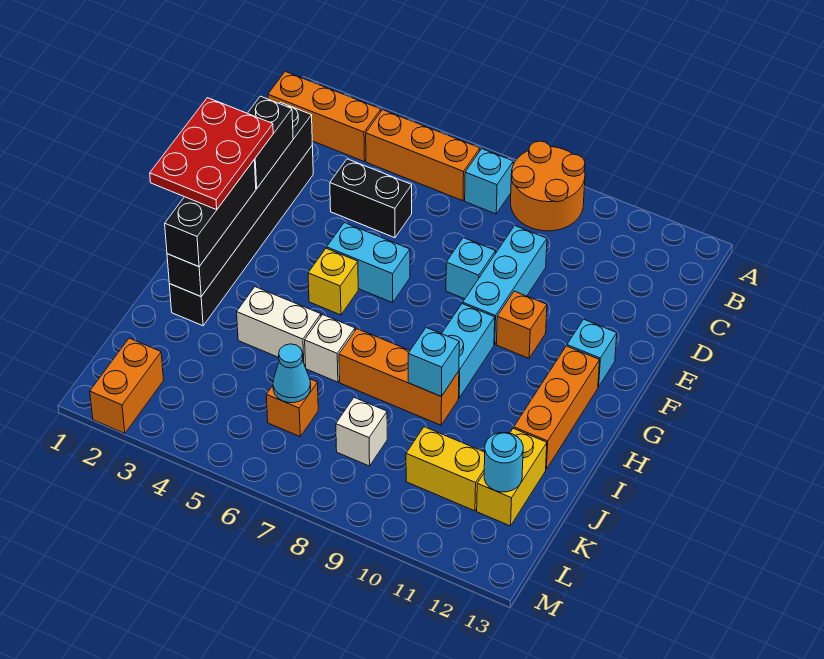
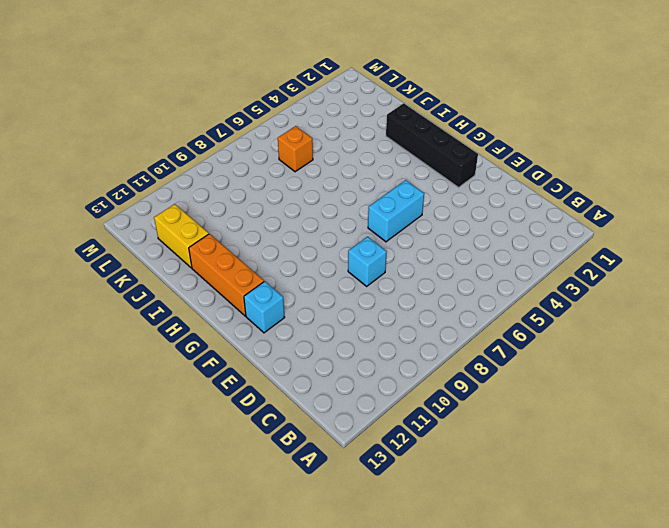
black 1x4 brick [386,103,478,187] -> black 1x6 brick [169,145,313,326]
none -> orange 2x2 round brick [511,141,585,231]
none -> orange 1x3 brick [268,72,381,162]
none -> orange 1x3 brick [366,110,480,201]

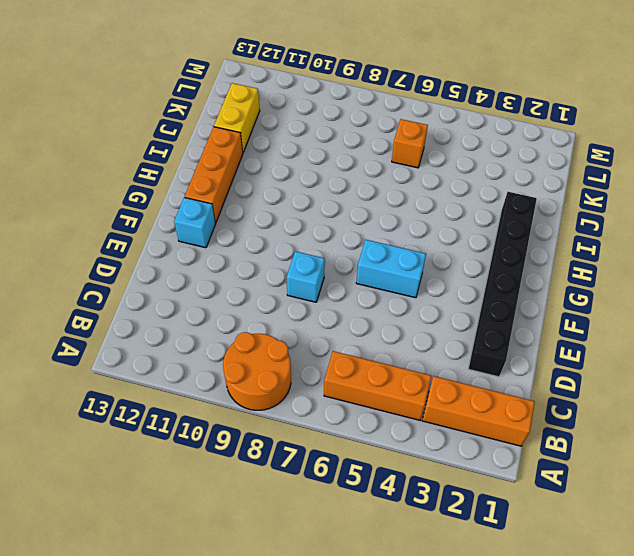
none -> cyan 1x1 brick [465,149,513,214]
none -> black 1x2 brick [330,159,412,238]
none -> cyan 1x3 brick [463,226,547,344]

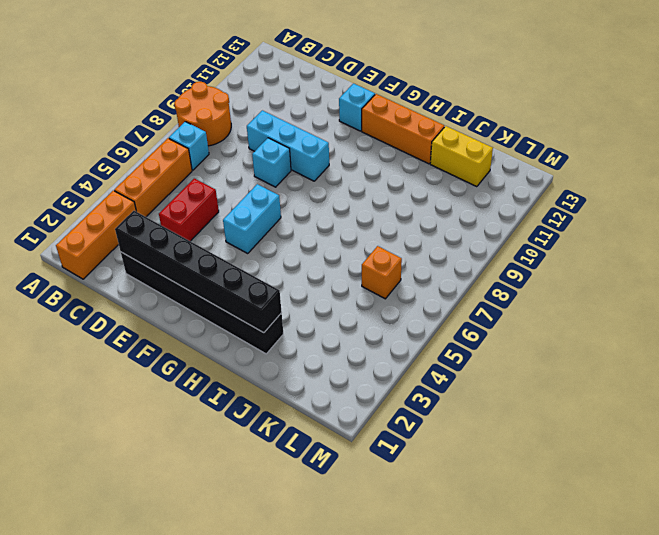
red 1x2 brick [159,178,219,241] -> black 1x2 brick [330,159,412,238]
none -> orange 1x1 brick [496,291,547,358]
none -> yellow 1x1 brick [308,248,358,315]
none -> cyan 1x2 brick [442,304,495,398]

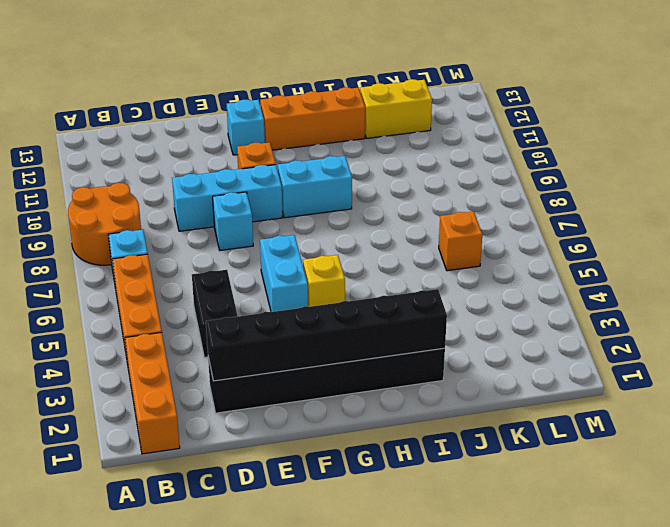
none -> white 1x2 brick [237,287,321,366]
none -> white 1x1 brick [305,315,355,382]
none -> orange 1x3 brick [339,329,459,425]

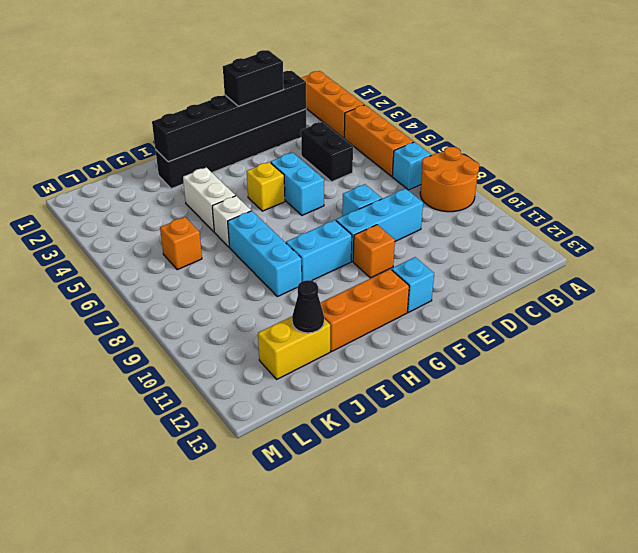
cyan 1x3 brick [228,211,302,297] -> orange 1x3 brick [339,329,459,425]
black 1x1 cone [292,280,324,333] -> none
none -> white 1x1 brick [336,398,387,466]
none -> yellow 1x2 brick [406,427,485,511]
none -> orange 1x2 brick [90,338,164,433]

